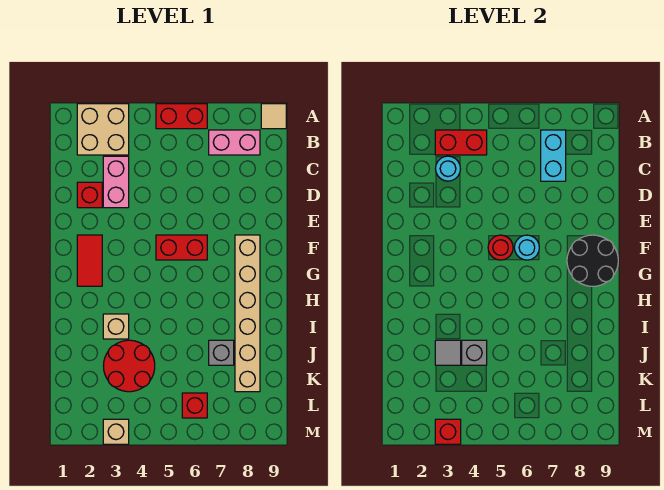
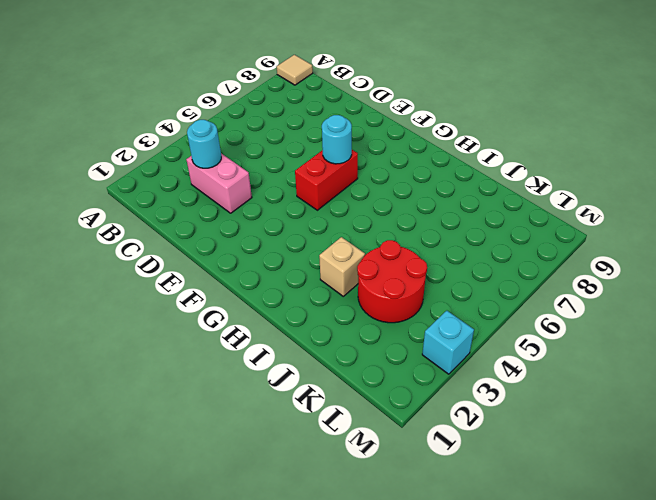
cyan 1x1 brick [422,311,474,374] -> tan 1x1 brick [103,419,129,444]
none -> tan 2x2 brick [77,104,129,155]
none -> red 1x2 brick [156,104,207,129]
none -> pink 1x2 brick [209,130,260,155]

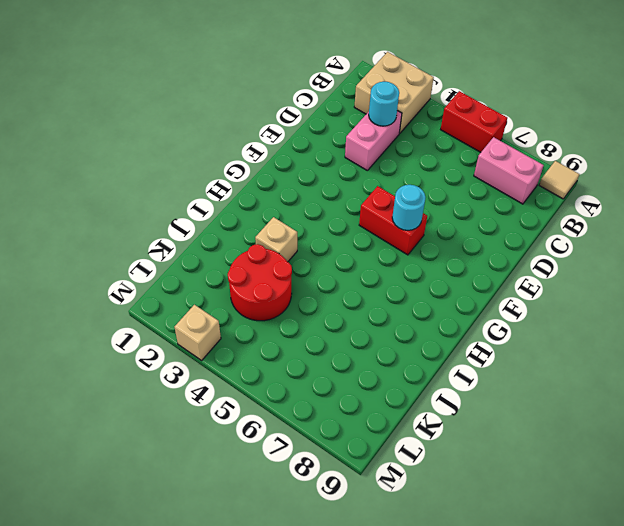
none -> red 1x1 brick [77,182,102,208]
none -> red 1x2 tile [77,235,102,286]
none -> tan 1x6 brick [235,235,260,392]

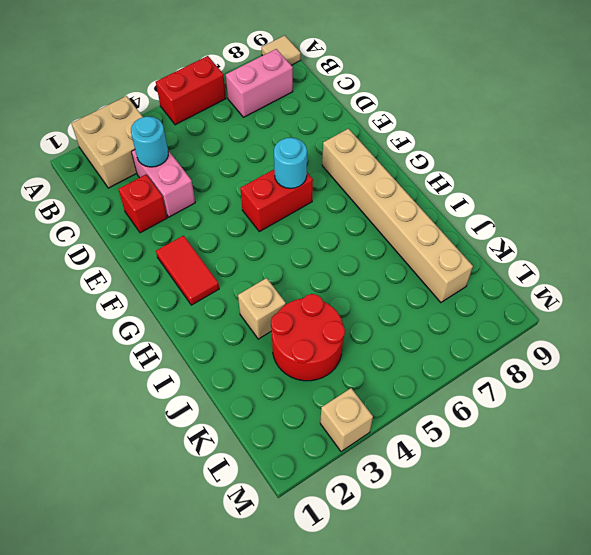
none -> grey 1x1 brick [209,340,234,365]
none -> red 1x1 brick [182,393,207,418]
none -> red 1x2 brick [435,130,487,155]

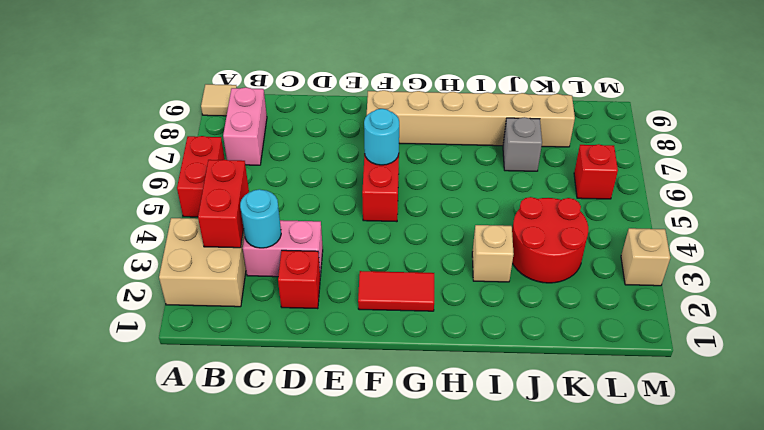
none -> cyan 1x2 brick [541,130,566,181]
none -> red 1x1 round brick [488,235,513,260]
none -> black 2x2 round brick [567,235,618,286]

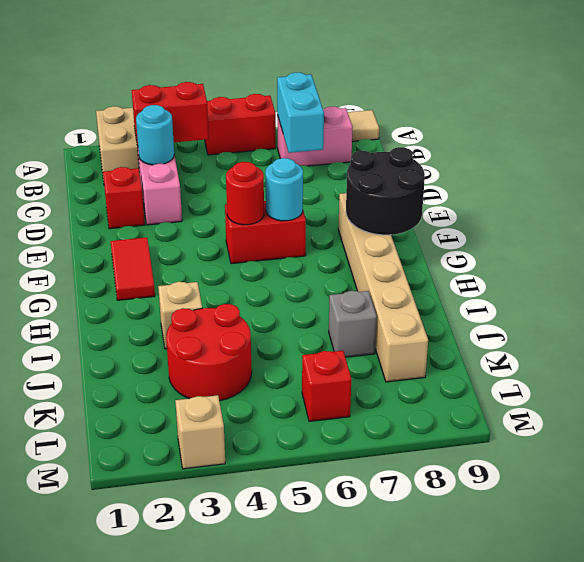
none -> grey 1x1 tile [435,340,461,365]
none -> grey 1x1 brick [462,340,487,365]
none -> red 1x1 brick [435,419,461,444]

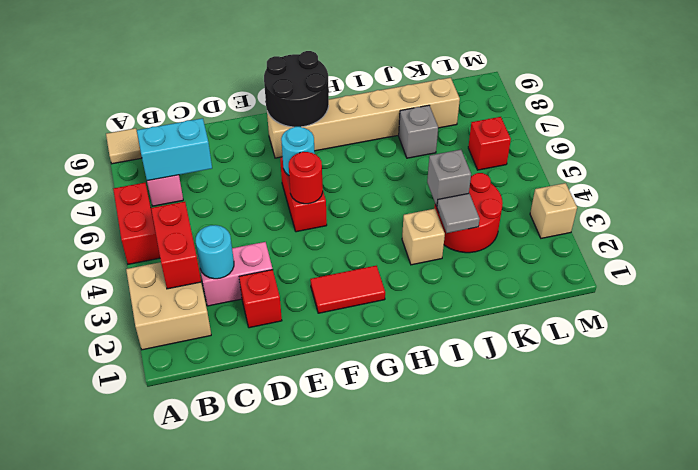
none -> red 1x1 brick [435,419,461,444]

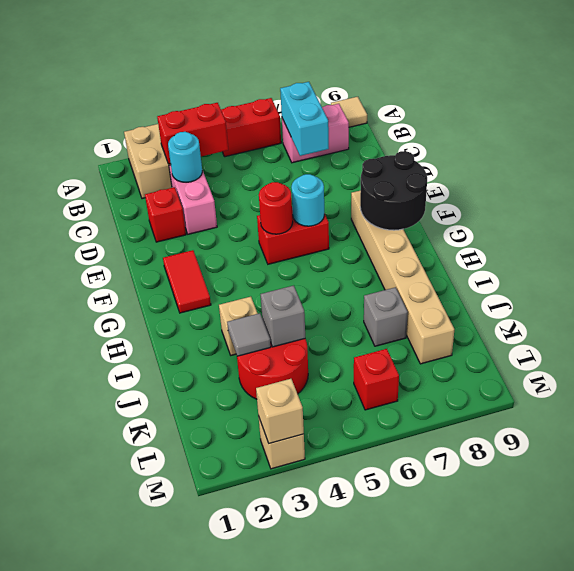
tan 1x1 brick [256,379,304,443] -> red 1x1 brick [435,419,461,444]

